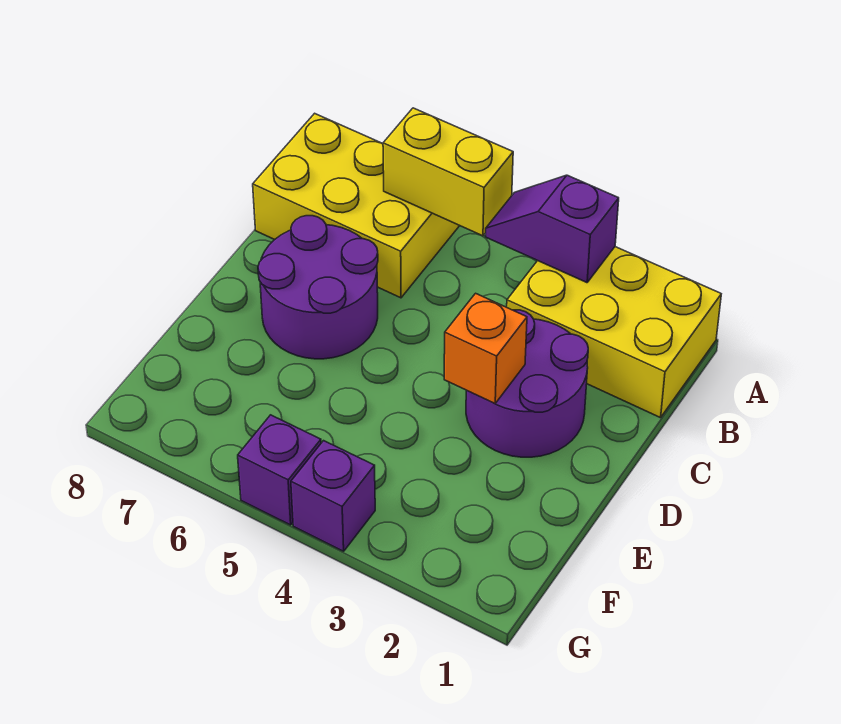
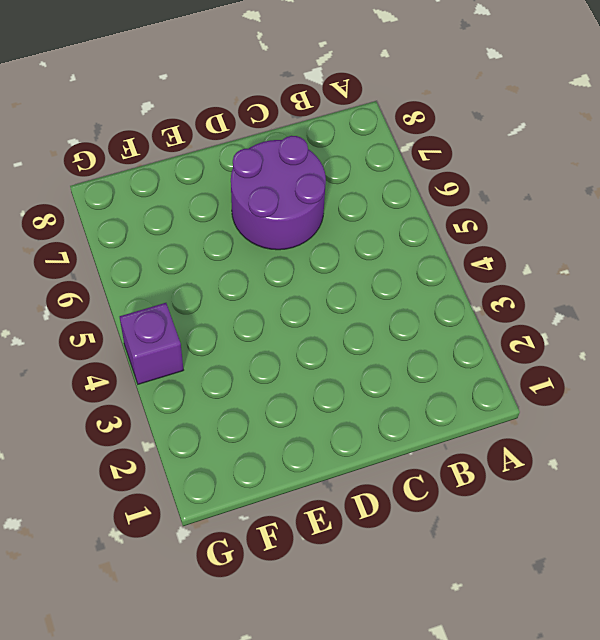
none -> yellow 2x3 brick [507,247,721,418]
none -> yellow 2x3 brick [253,113,460,298]

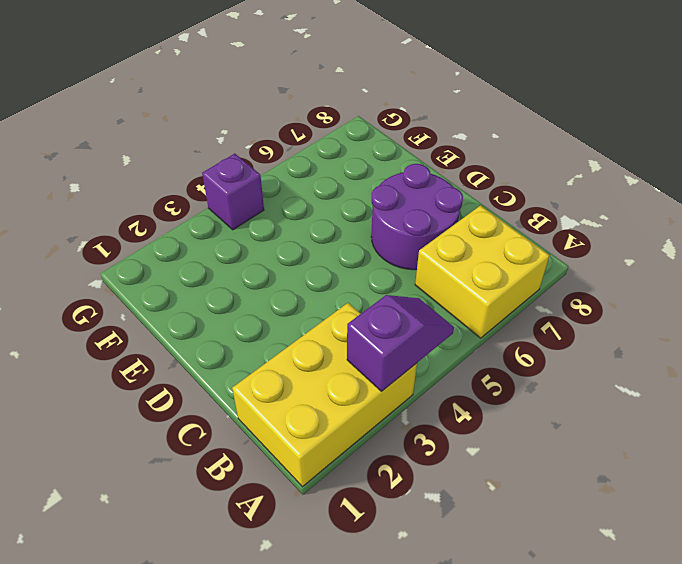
yellow 2x2 brick [415,206,550,338] -> yellow 2x3 brick [253,113,460,298]
none -> purple 2x2 round brick [466,310,588,457]
none -> purple 1x1 brick [238,415,321,525]

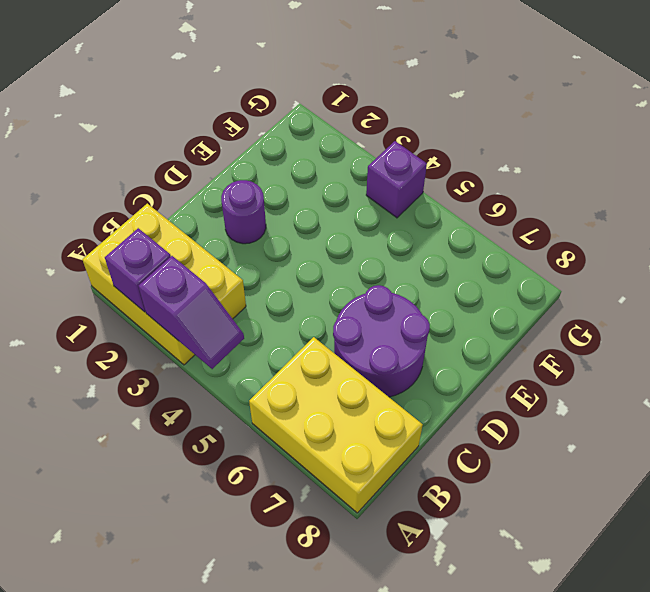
purple 1x1 brick [105,228,171,312] -> purple 1x1 brick moved to [238,415,321,525]
purple 1x1 round brick [221,180,266,244] -> purple 2x2 round brick [466,310,588,457]
none -> yellow 1x2 brick [383,108,513,236]
none -> orange 1x1 brick [444,293,527,404]

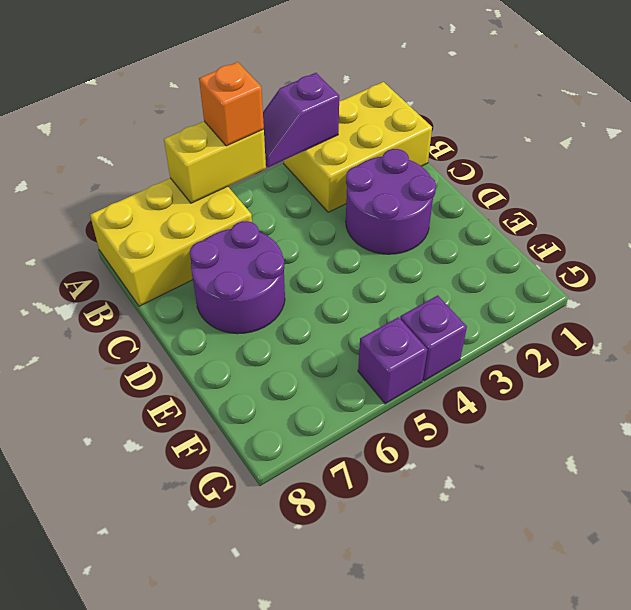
orange 1x1 brick [199,62,264,146] -> orange 1x1 brick moved to [444,293,527,404]

